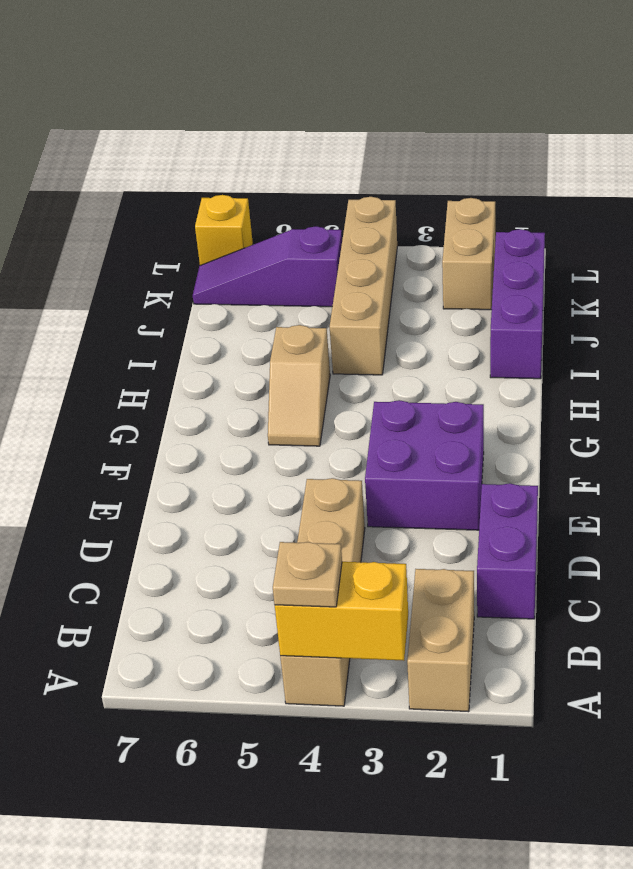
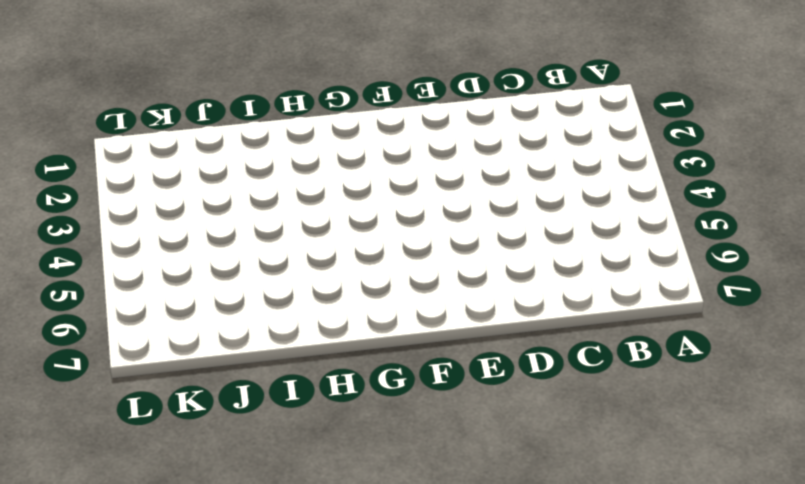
none -> tan 1x2 brick [407,569,474,712]
none -> tan 1x4 brick [280,478,365,706]
none -> purple 1x2 brick [477,483,538,619]

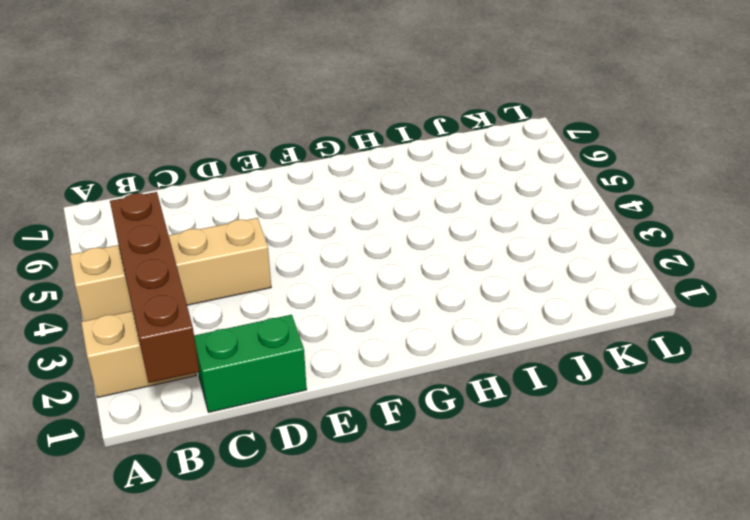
brown 1x4 brick [110,192,199,383] -> none
green 1x2 brick [194,315,307,412] -> purple 1x2 brick [477,483,538,619]
none -> purple 2x2 brick [365,400,484,530]
none -> tan 1x2 slope [268,325,330,446]
none -> purple 1x3 brick [490,229,545,379]

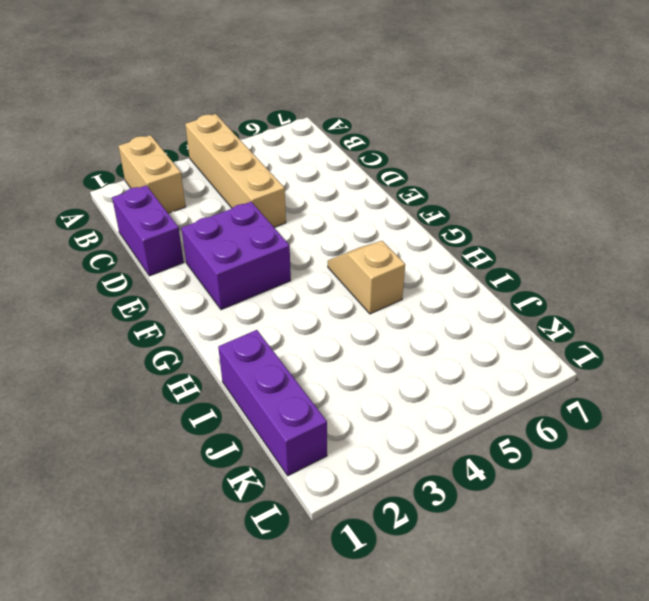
none -> tan 1x4 brick [330,197,397,375]
none -> tan 1x2 brick [442,198,495,310]
none -> purple 1x3 slope [193,226,342,307]

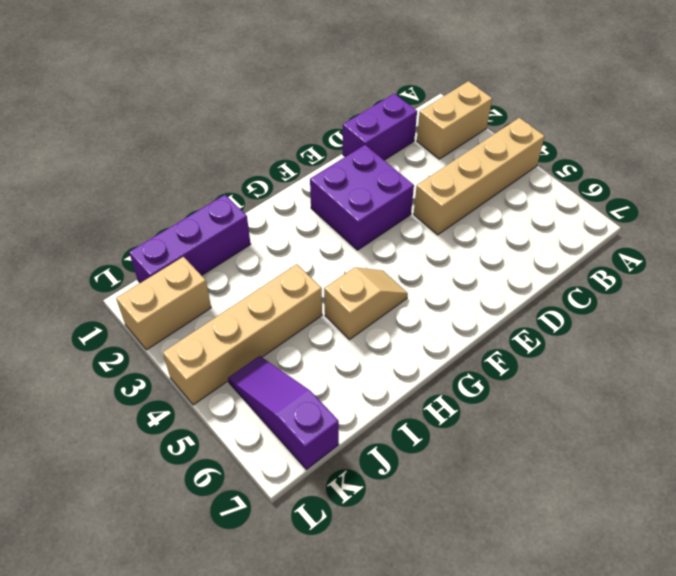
purple 1x3 slope [228,356,339,470] -> purple 1x3 slope turned to [193,226,342,307]
none -> yellow 1x1 brick [195,195,253,265]
none -> yellow 1x2 brick [275,562,408,661]
none -> tan 1x1 plate [273,542,342,607]

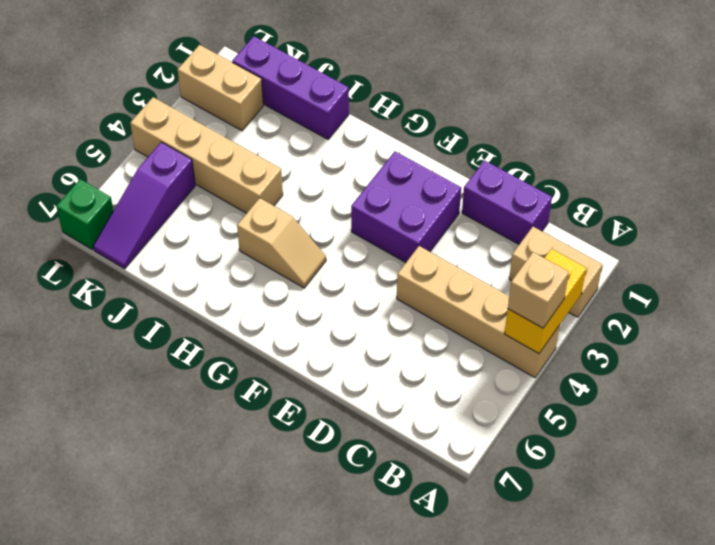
tan 1x1 brick [508,252,569,328] -> tan 1x1 plate [273,542,342,607]
green 1x1 brick [56,179,114,250] -> yellow 1x1 brick [195,195,253,265]

